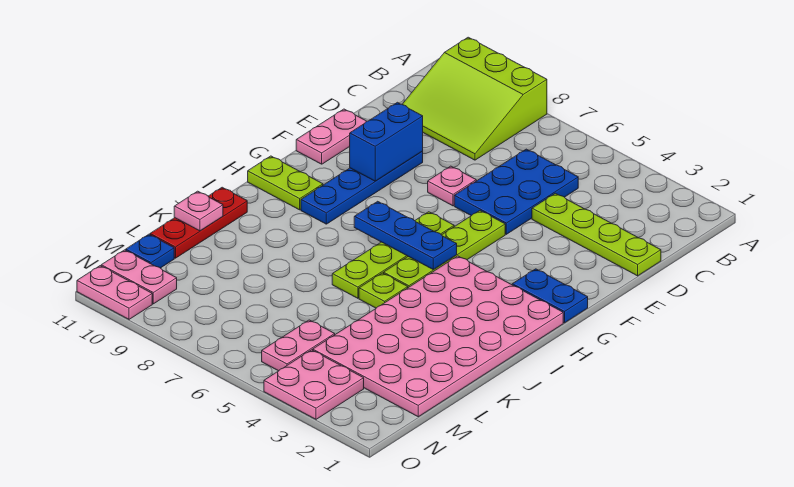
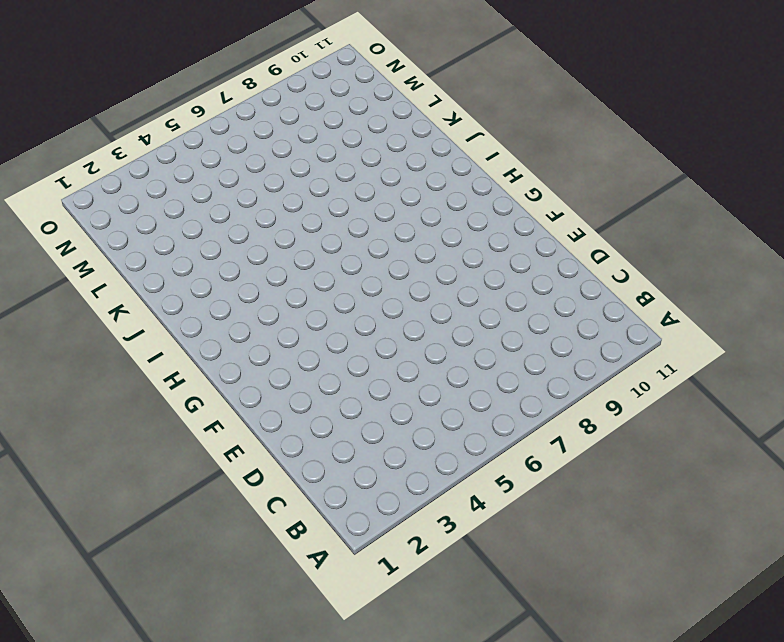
none -> lime 3x3 slope [402,37,547,160]
none -> blue 2x3 plate [454,149,578,234]
none -> lime 1x4 plate [532,193,661,276]

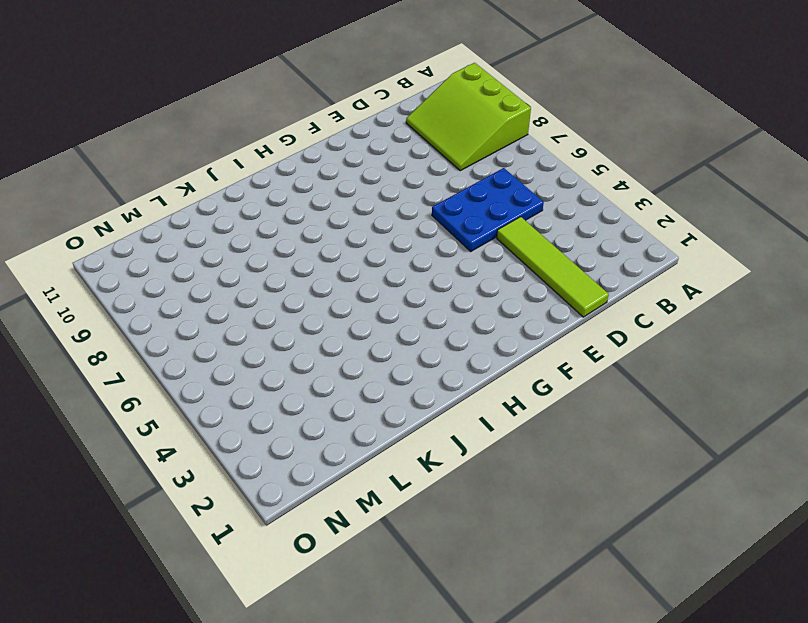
lime 1x4 tile [497,217,609,317] -> lime 1x4 plate [532,193,661,276]
none -> pink 1x1 plate [428,166,476,206]
none -> blue 1x4 plate [301,151,423,224]
none -> pink 1x2 plate [296,109,367,164]

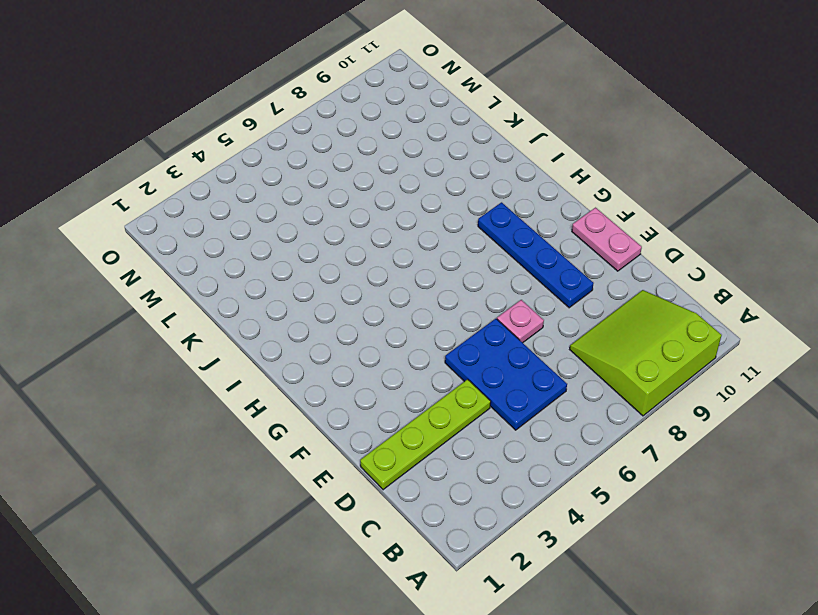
none -> lime 1x4 plate [384,211,505,288]
none -> blue 1x2 plate [512,269,588,323]
none -> lime 1x4 plate [332,212,454,298]

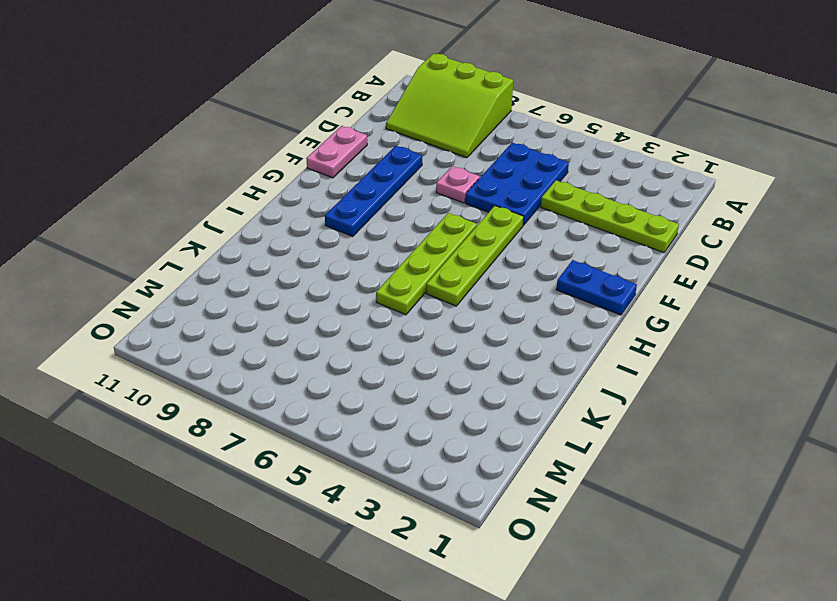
none -> pink 4x6 plate [313,256,563,417]
none -> lime 1x2 plate [248,156,323,210]
none -> lime 1x1 plate [359,273,408,308]

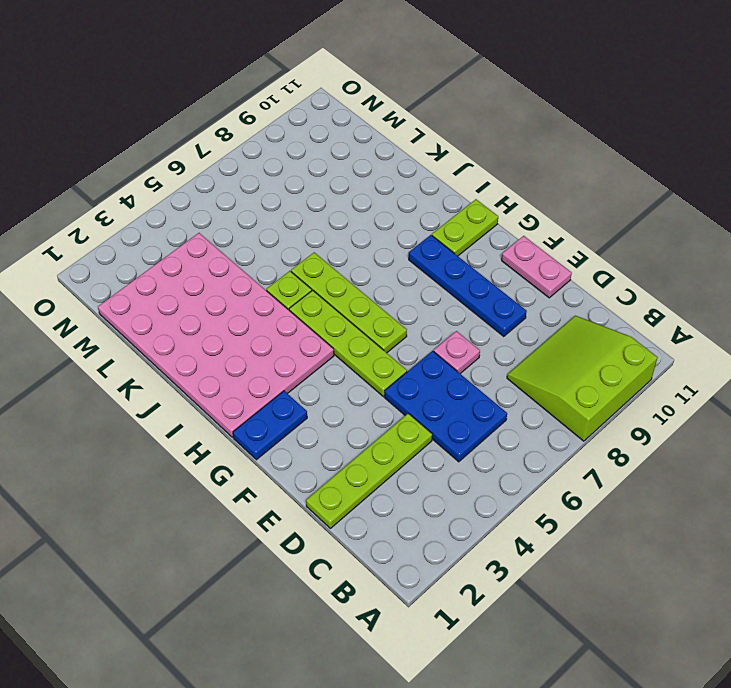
none -> red 1x3 plate [150,187,247,258]
none -> pink 1x2 plate [262,320,335,371]
none -> blue 1x1 plate [126,234,174,268]

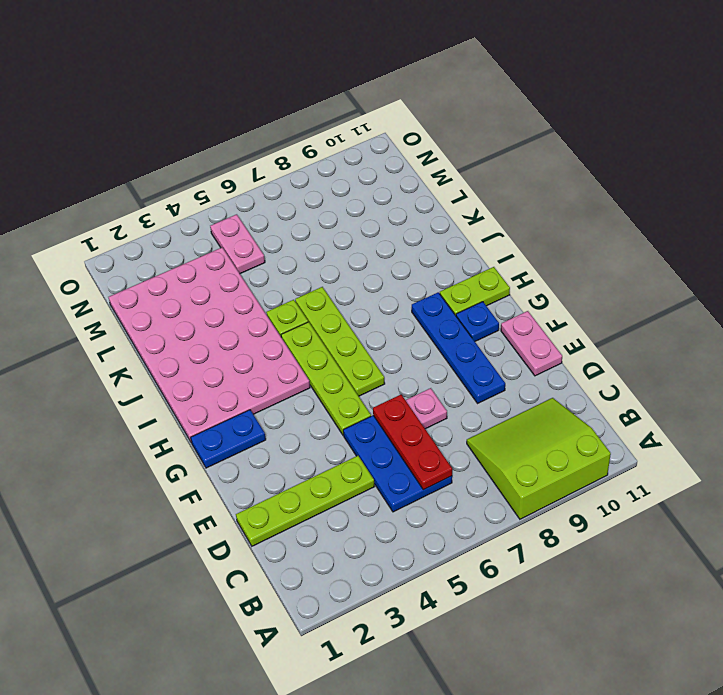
red 1x3 plate [373,394,452,490] -> red 1x3 plate moved to [150,187,247,258]
blue 1x1 plate [456,302,499,341] -> blue 1x1 plate moved to [126,234,174,268]
none -> pink 2x2 plate [264,350,364,419]
none -> pink 1x2 plate [101,250,177,304]
none -> pink 1x2 plate [77,266,152,319]

